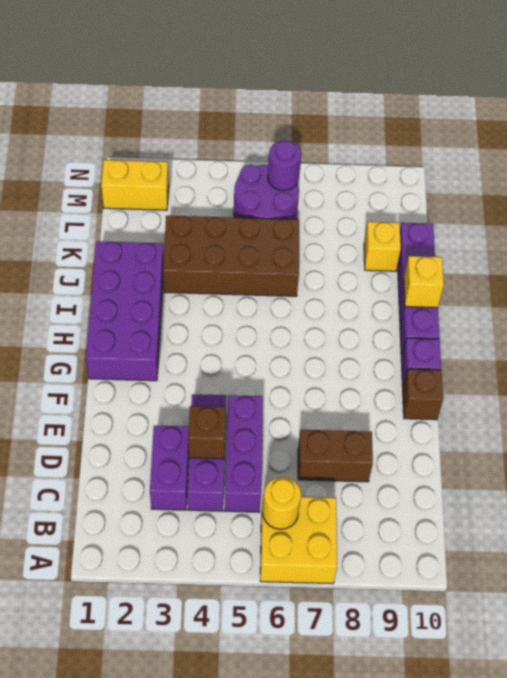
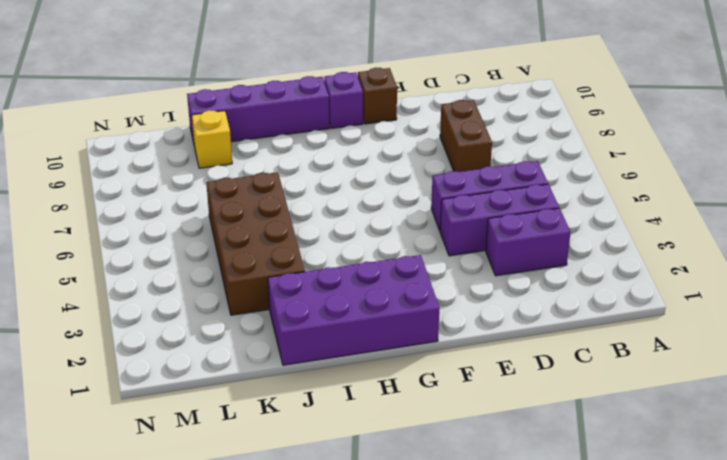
none -> yellow 2x2 brick [260,496,337,584]
none -> purple 2x2 round brick [234,165,299,220]
none -> yellow 1x2 brick [101,160,169,210]

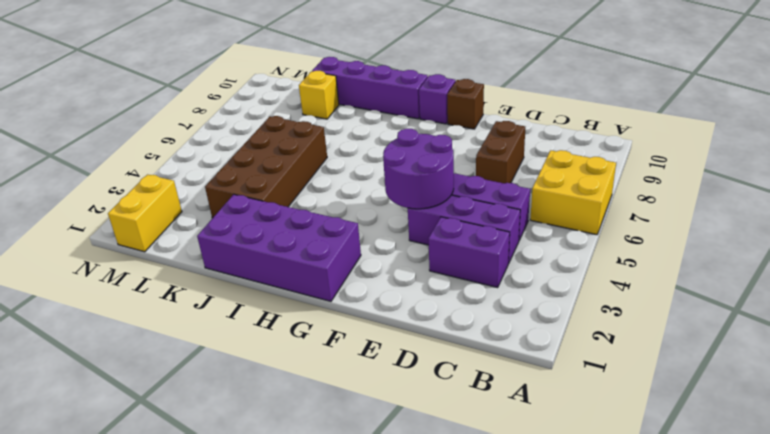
purple 2x2 round brick [383,129,454,209] -> purple 2x2 round brick moved to [234,165,299,220]
none -> yellow 1x1 round brick [263,477,301,529]
none -> brown 1x1 brick [189,406,226,459]
none -> yellow 1x1 brick [404,256,444,308]

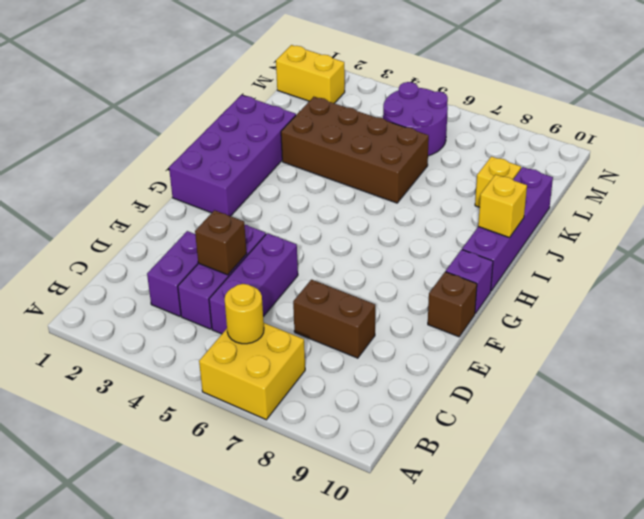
none -> purple 1x1 round brick [268,141,301,190]

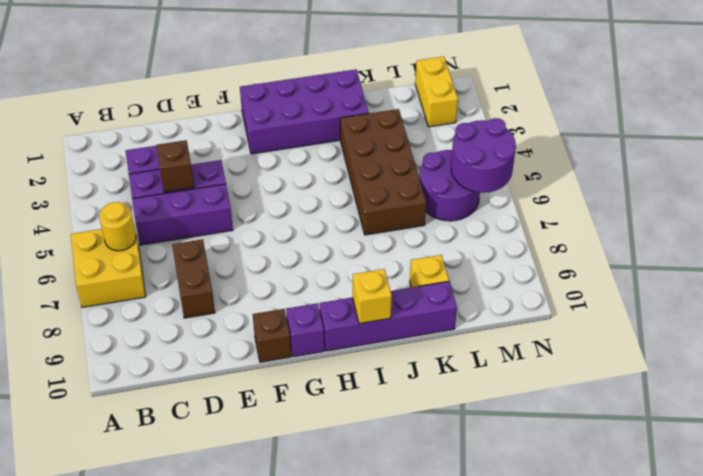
purple 2x2 round brick [451,118,516,193] -> purple 1x1 round brick [268,141,301,190]

